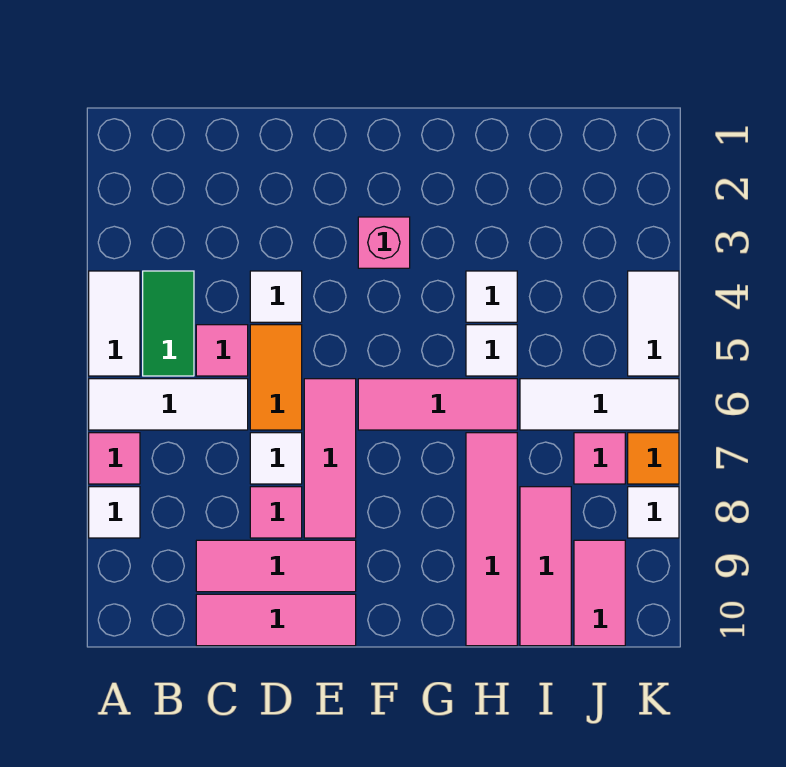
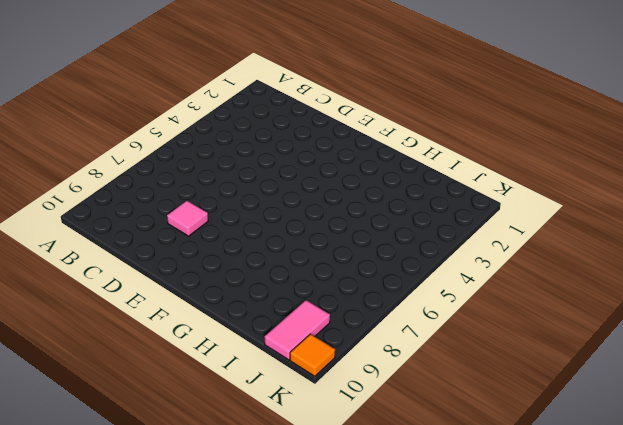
orange 1x1 tile [290,334,335,376] -> orange 1x1 tile moved to [628,433,679,484]
none -> white 1x2 tile [89,271,140,376]
none -> white 1x3 tile [89,379,248,430]
none -> pink 1x1 tile [89,433,140,484]

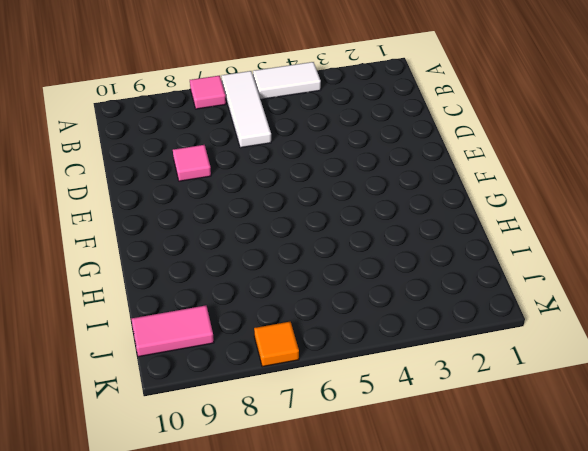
none -> white 1x1 tile [89,487,140,538]
none -> green 1x2 tile [143,271,194,376]
none -> pink 1x1 tile [196,325,248,376]

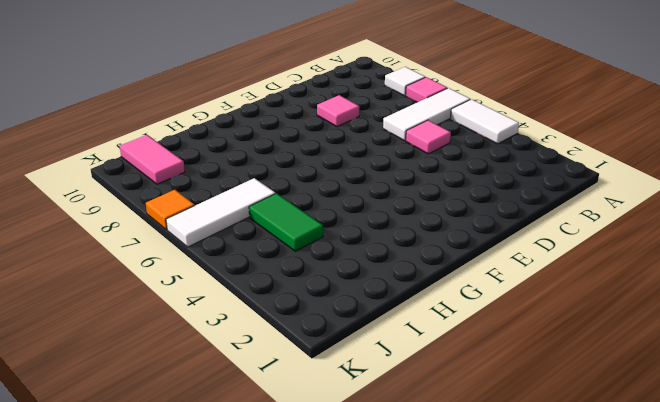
green 1x2 tile [249,193,323,251] -> green 1x2 tile moved to [143,271,194,376]
none -> pink 1x3 tile [196,540,356,592]
none -> pink 1x3 tile [196,594,356,646]
none -> white 1x1 tile [250,271,302,322]

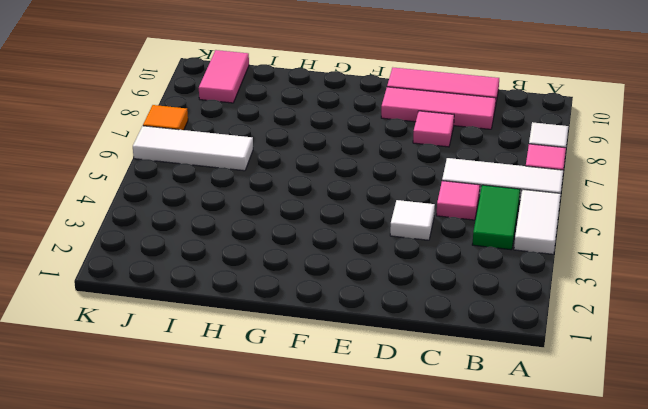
none -> orange 1x2 tile [250,325,302,430]
none -> white 1x1 tile [250,433,302,484]
none -> pink 1x3 tile [304,379,356,538]

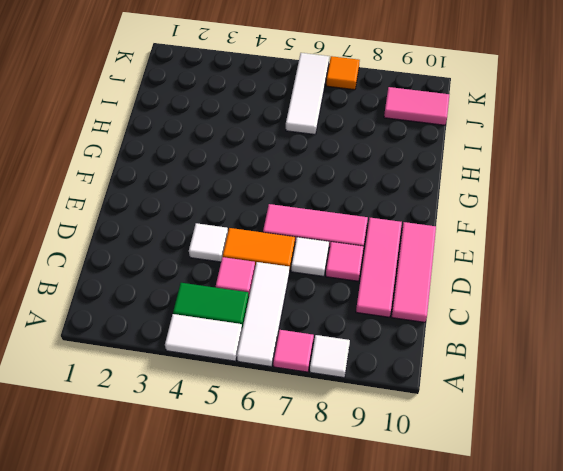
none -> pink 1x1 brick [358,217,410,268]
none -> pink 1x3 tile [358,379,517,430]
none -> white 1x1 tile [466,271,517,322]

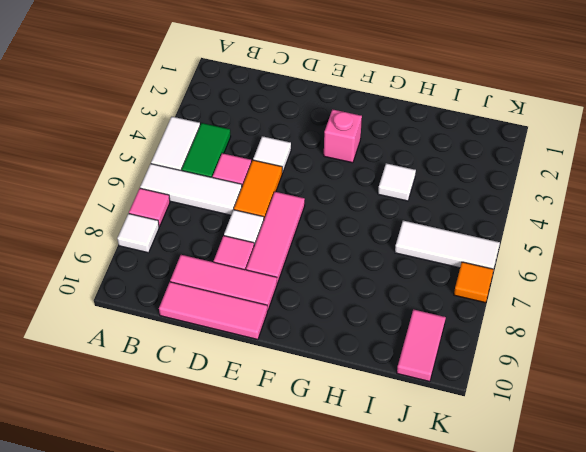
none -> pink 1x3 tile [358,379,517,430]
none -> white 1x1 tile [466,325,517,376]
none -> pink 1x4 tile [466,433,517,646]

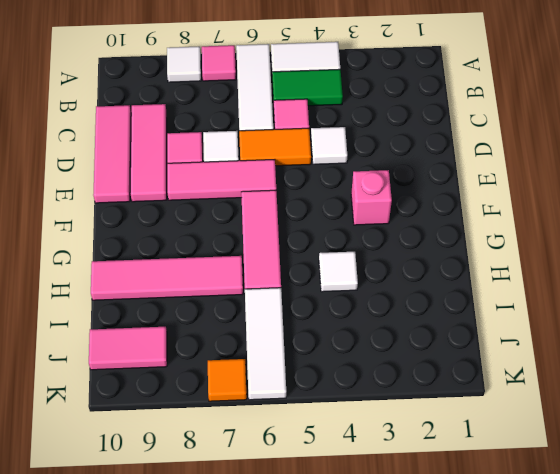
none -> white 1x1 tile [466,325,517,376]
none -> pink 1x3 tile [520,487,571,646]
none -> pink 1x1 tile [574,433,625,484]

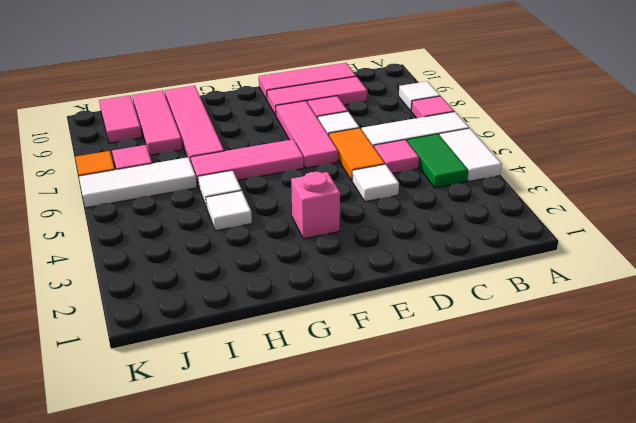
none -> white 1x2 tile [628,271,679,376]
none -> white 1x1 tile [628,487,679,538]

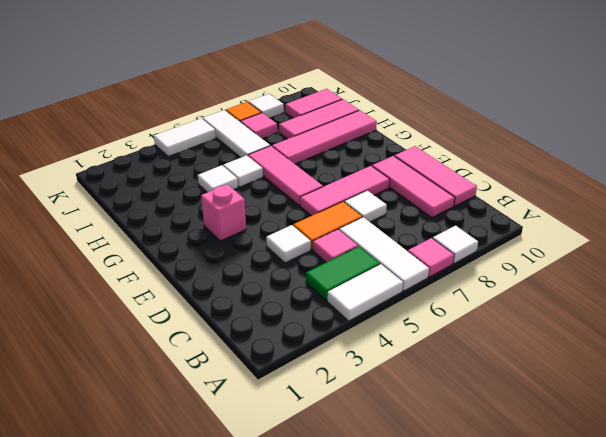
none -> pink 1x1 tile [250,487,302,538]

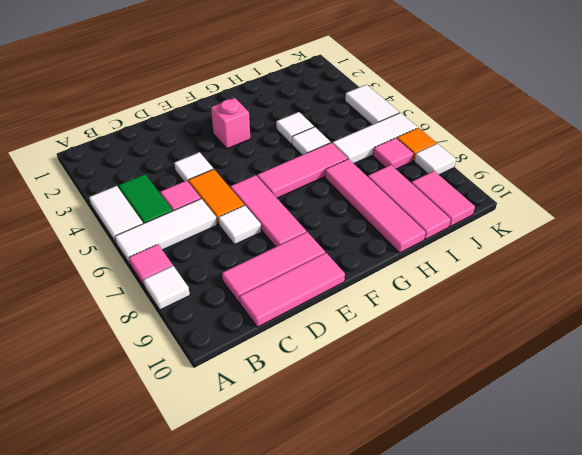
none -> pink 1x1 tile [250,487,302,538]

